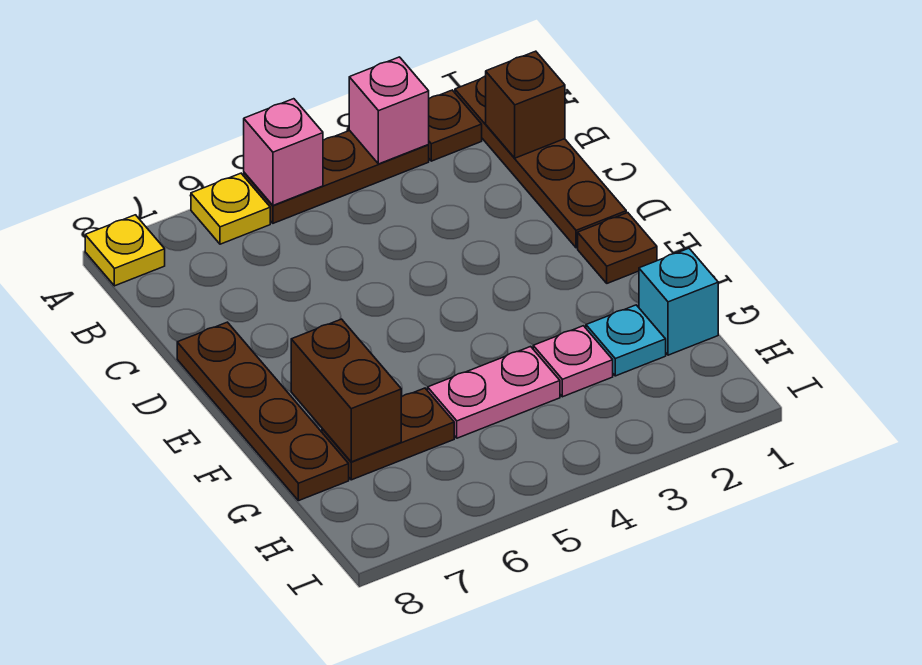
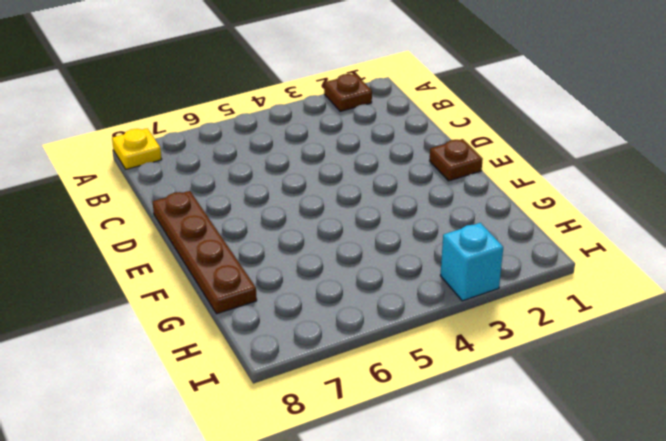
cyan 1x1 brick [440,223,503,301] -> cyan 1x1 brick moved to [639,248,718,355]
none -> brown 1x4 plate [455,76,626,248]
none -> brown 1x3 plate [244,131,429,223]
none -> yellow 1x1 plate [191,173,270,244]

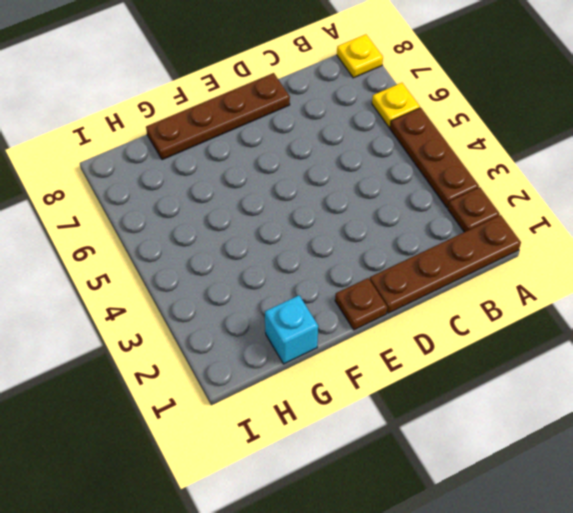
none -> cyan 1x1 plate [586,305,666,376]
none -> pink 1x1 plate [533,326,613,397]
none -> pink 1x2 plate [428,347,560,438]

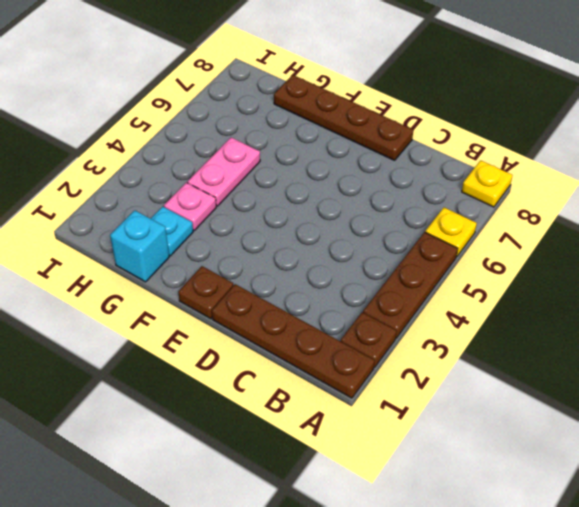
none -> brown 1x2 plate [322,388,454,480]
none -> pink 1x1 brick [349,57,429,164]
none -> pink 1x1 brick [244,99,323,205]

